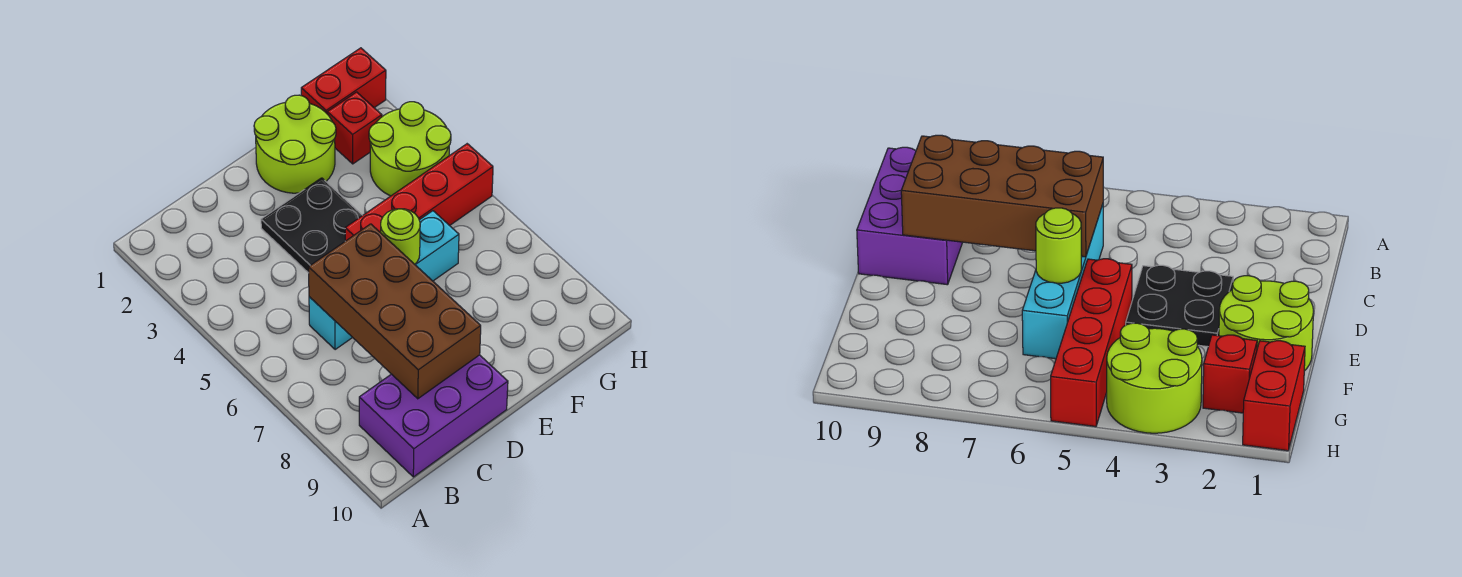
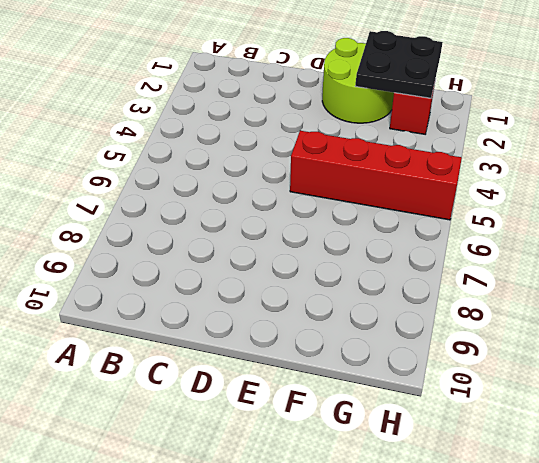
black 2x2 plate [356,31,443,98] -> black 2x2 plate moved to [261,178,363,273]
none -> purple 2x3 brick [359,355,508,477]
none -> cyan 1x4 brick [309,211,459,350]

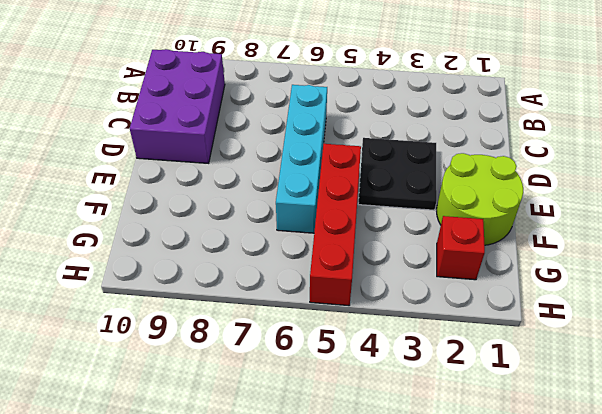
none -> red 1x2 brick [301,48,386,113]
none -> lime 2x2 round brick [369,102,451,196]

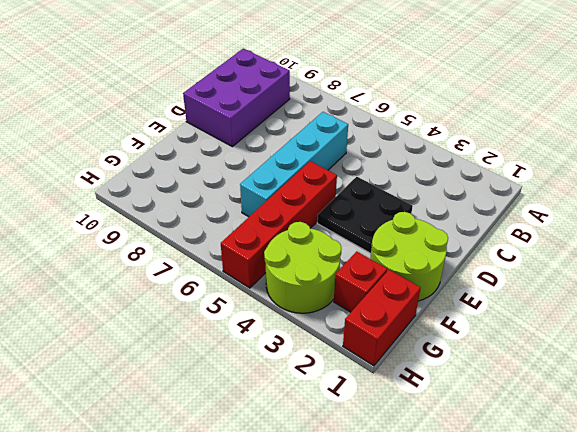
none -> brown 2x4 brick [309,224,481,399]
none -> lime 1x1 round brick [380,209,420,264]

